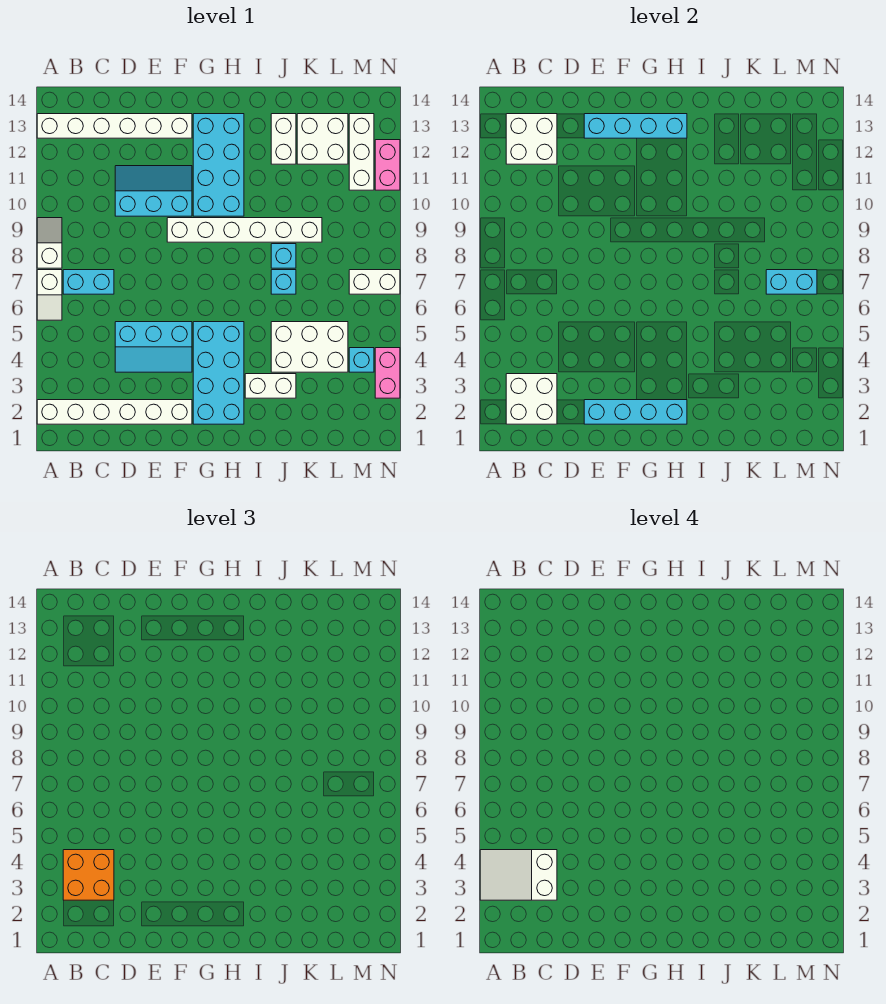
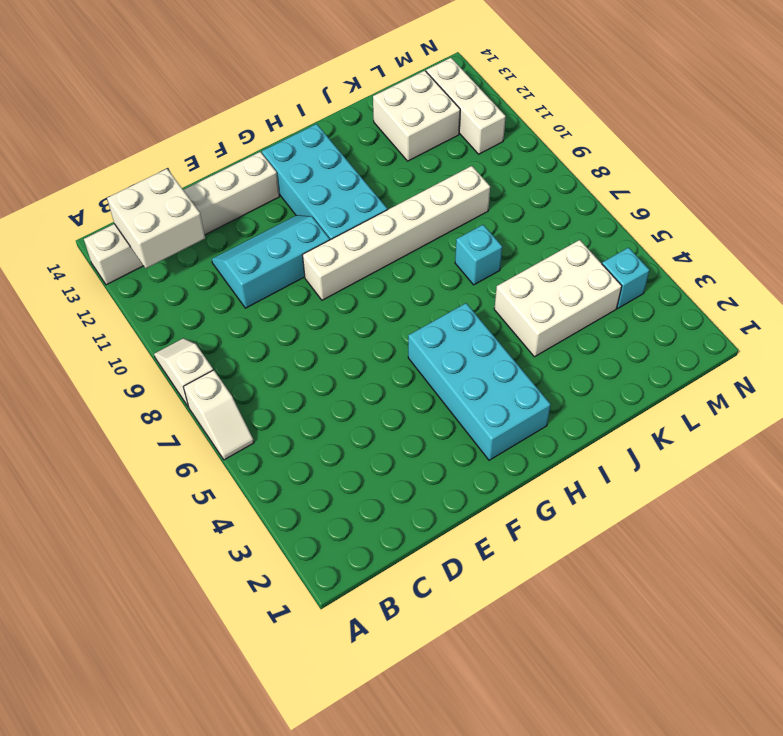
none -> white 1x6 brick [37,400,192,424]
none -> cyan 1x2 brick [63,270,114,294]
none -> cyan 2x3 slope [115,322,192,372]

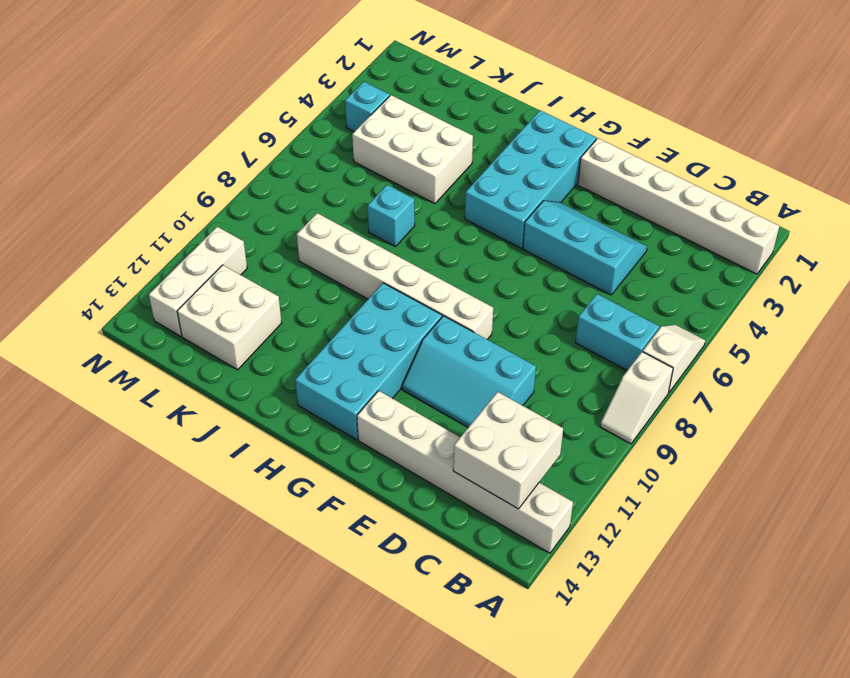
none -> white 1x2 brick [245,374,296,398]
none -> cyan 1x1 brick [271,244,296,268]
none -> white 1x2 brick [271,114,296,164]

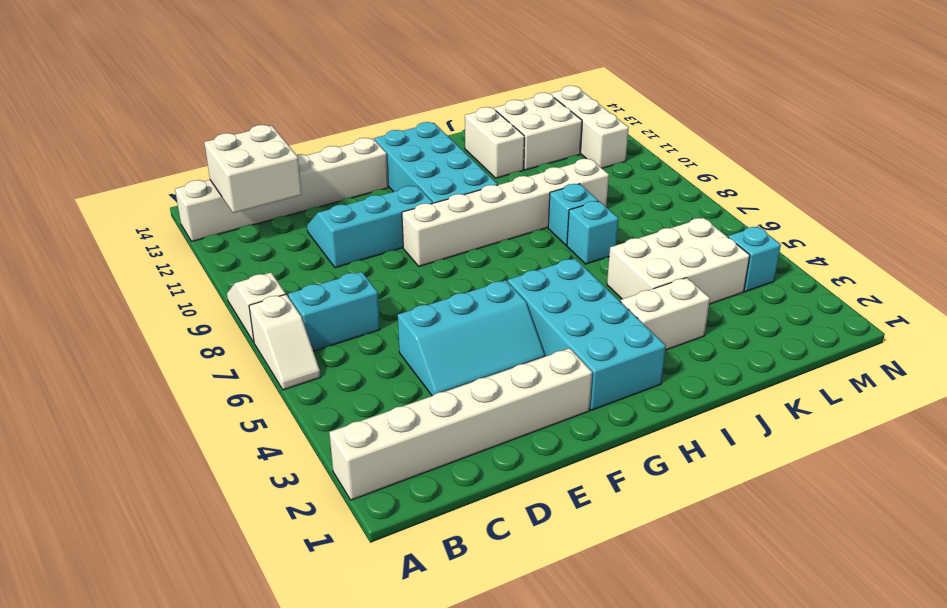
none -> white 1x2 brick [349,270,400,294]
none -> pink 1x2 brick [375,348,400,398]
none -> pink 1x2 brick [375,140,400,190]

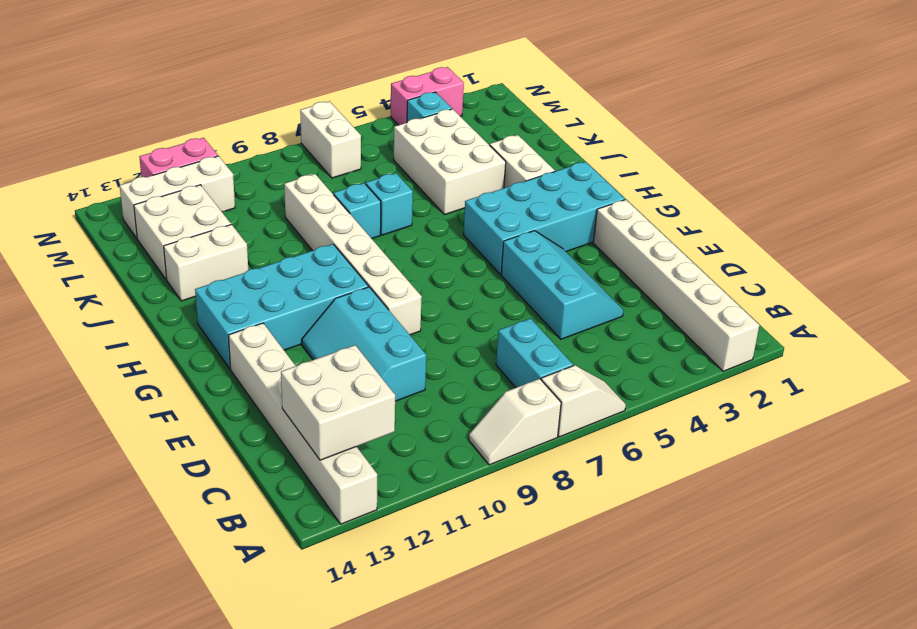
none -> white 2x2 brick [506,374,557,424]
none -> cyan 1x4 brick [584,400,687,424]
none -> cyan 1x4 brick [584,114,687,138]

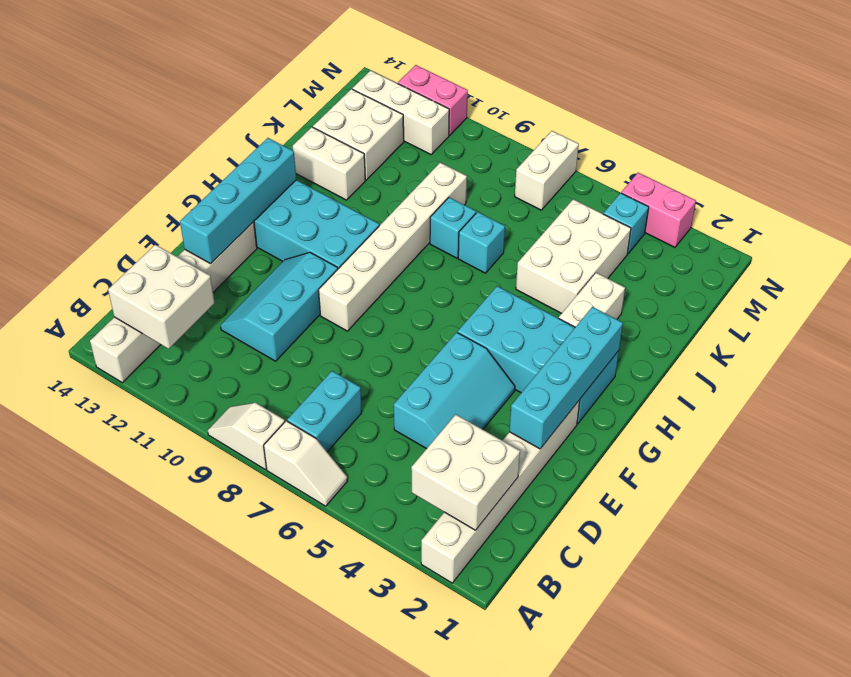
none -> cyan 1x2 brick [766,270,817,294]
none -> orange 2x2 brick [63,850,114,900]
none -> white 2x3 slope [480,850,557,900]

